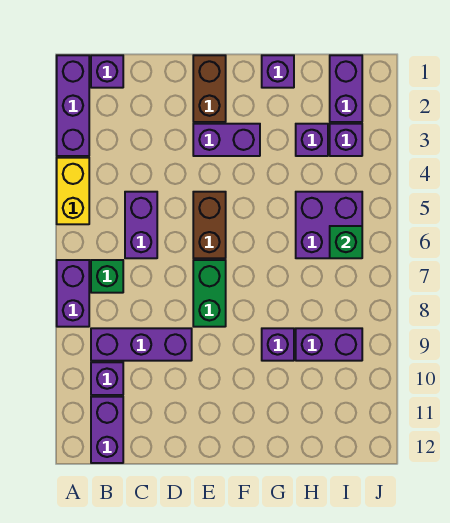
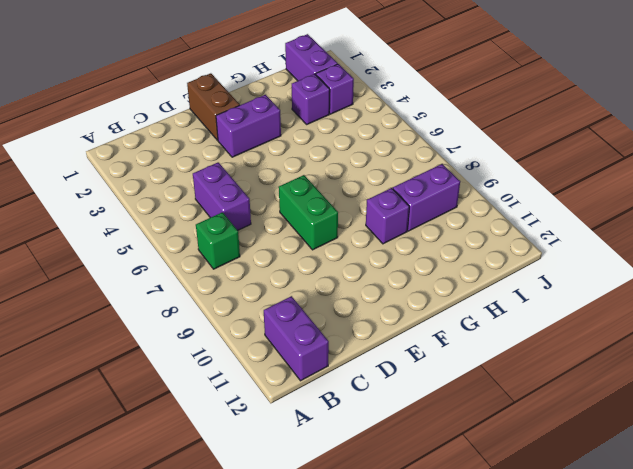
none -> purple 1x3 brick [57,55,89,156]
none -> yellow 1x2 brick [57,158,89,224]
none -> purple 1x2 brick [57,260,89,327]

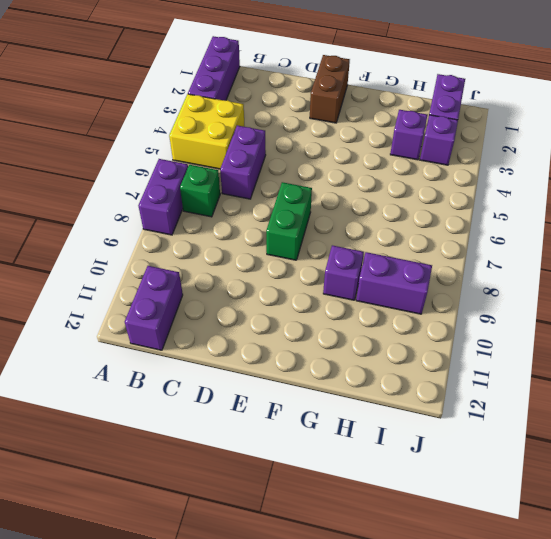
yellow 2x2 brick [169,94,245,169] -> yellow 1x2 brick [57,158,89,224]
none -> purple 1x1 brick [91,55,123,88]
none -> purple 1x3 brick [91,328,192,361]
none -> purple 1x1 brick [91,362,123,395]

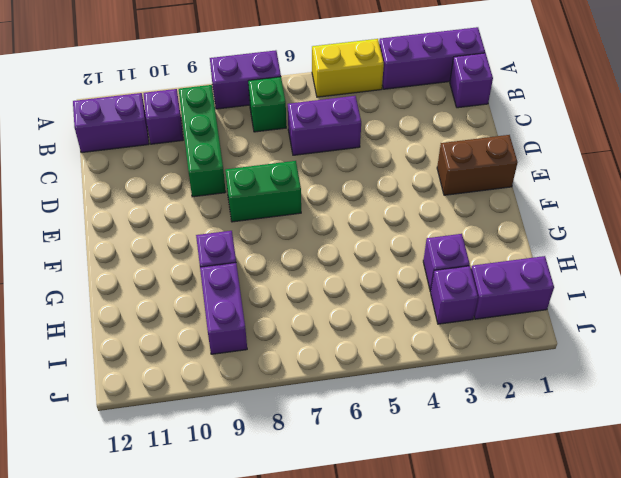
green 1x3 brick [179,85,226,197] -> purple 1x3 brick [91,328,192,361]
none -> purple 1x2 brick [193,124,260,156]
none -> brown 1x2 brick [193,192,226,258]
none -> purple 1x1 brick [262,55,294,88]

